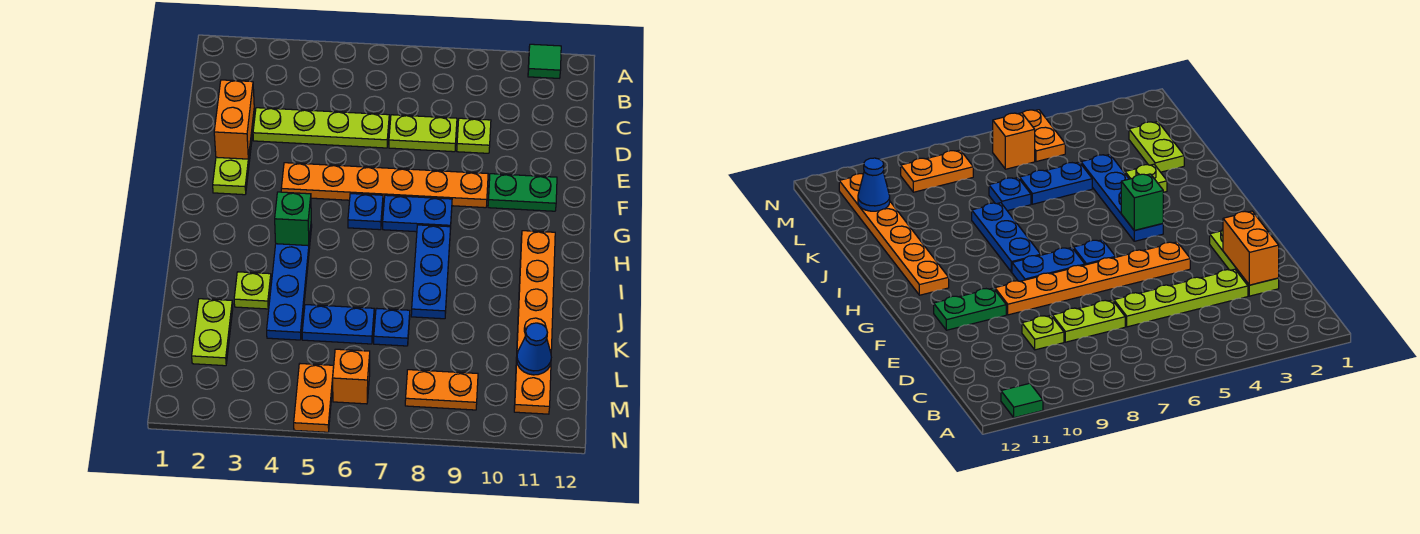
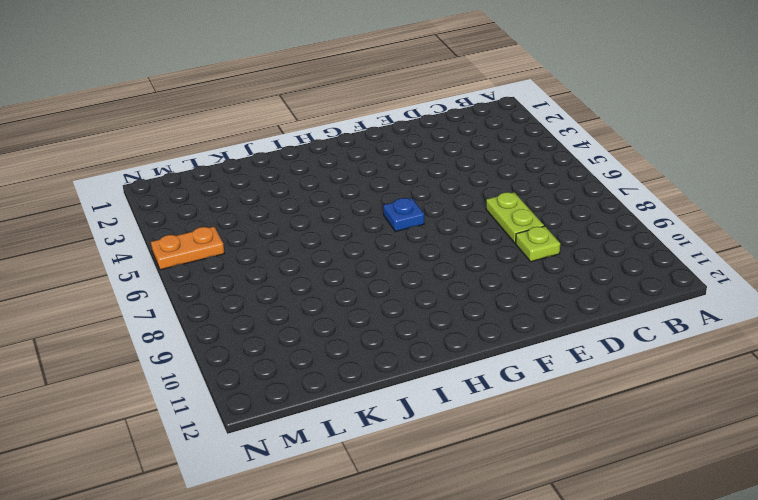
none -> green 1x1 tile [528,44,561,78]
none -> lime 1x3 plate [213,112,255,195]
none -> lime 1x4 plate [253,108,389,148]

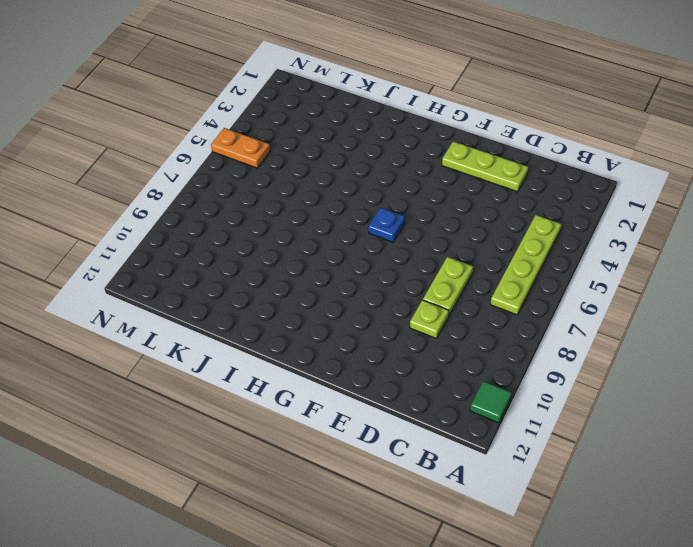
lime 1x4 plate [491,215,561,315] -> lime 1x4 plate moved to [253,108,389,148]
none -> orange 1x6 plate [281,163,488,208]
none -> green 1x2 plate [488,174,557,211]
none -> blue 1x2 plate [383,195,452,232]

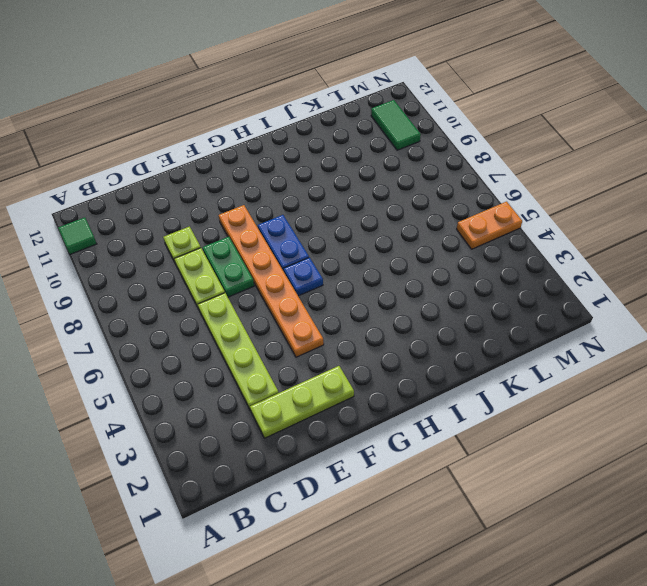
green 1x2 plate [203,237,254,297] -> green 1x2 plate moved to [488,174,557,211]
green 1x2 tile [371,100,421,150] -> orange 1x6 plate [514,231,555,414]
none -> blue 1x4 plate [267,224,312,340]
none -> blue 1x3 plate [411,225,451,319]
none -> lime 1x1 plate [234,272,271,309]

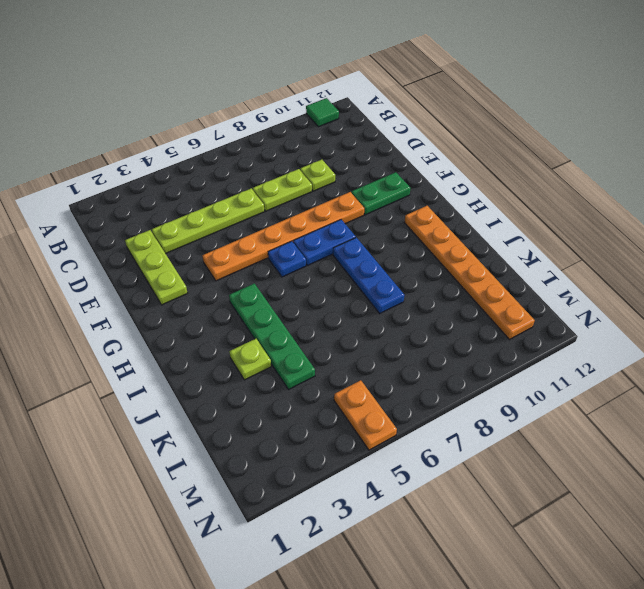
green 1x4 plate [229,284,315,390] -> blue 1x4 plate [267,224,312,340]
none -> lime 1x2 plate [192,299,233,366]
none -> blue 1x2 plate [302,305,374,344]
none -> blue 1x1 plate [374,308,410,346]

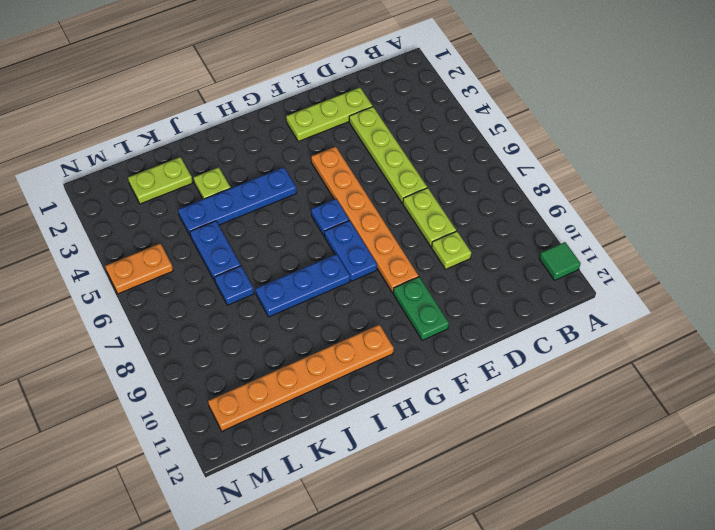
none -> orange 1x1 brick [333,349,370,404]
none -> orange 1x2 plate [405,370,478,410]
none -> orange 1x2 brick [214,80,254,159]

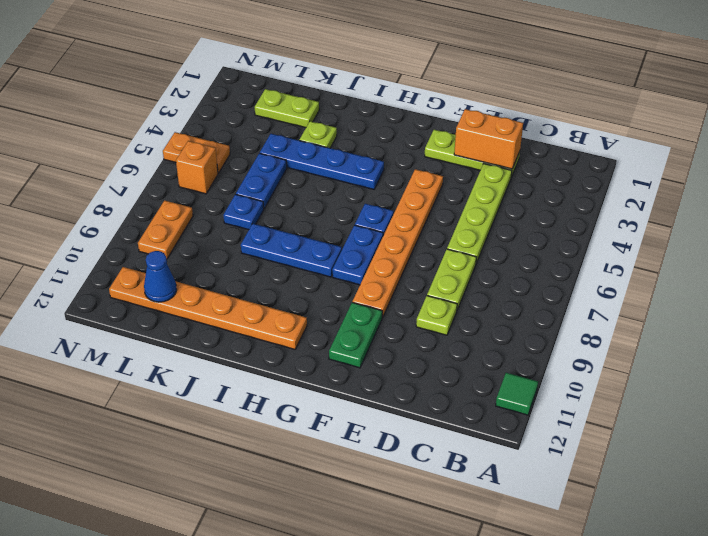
none -> green 1x1 brick [275,192,311,246]

